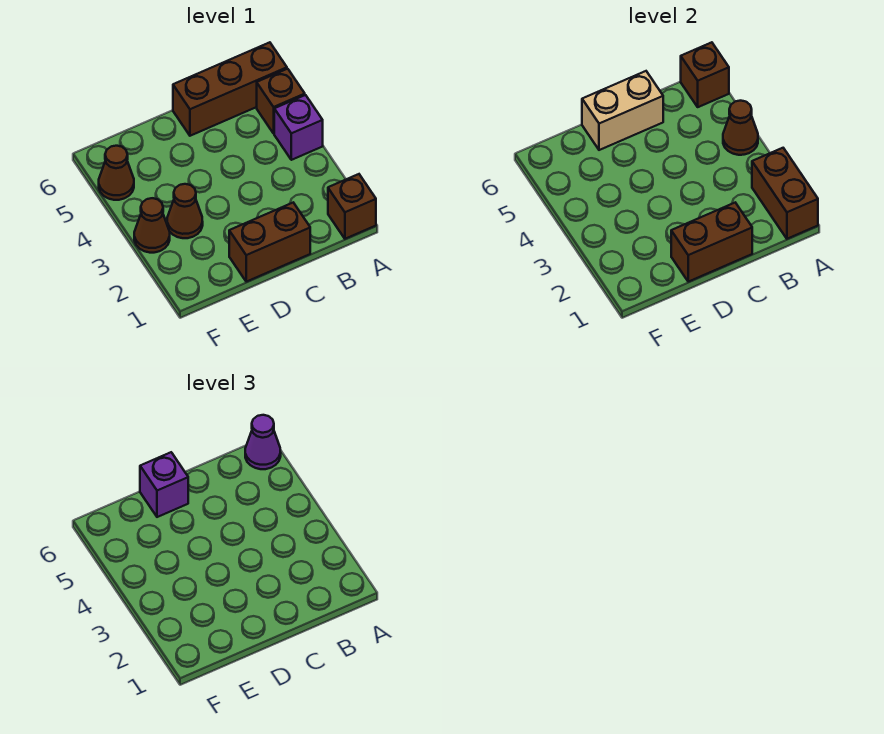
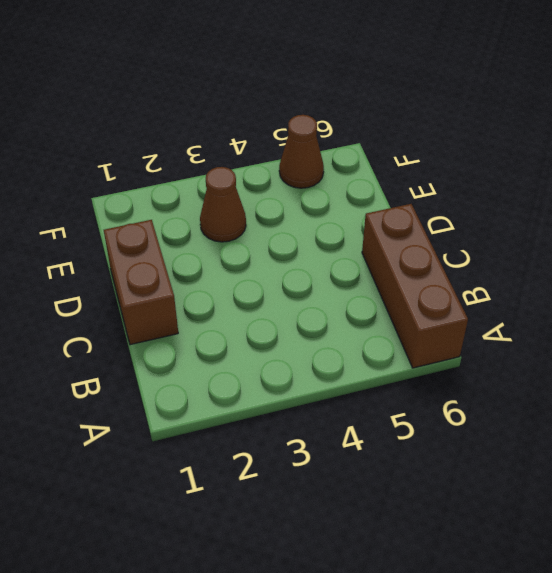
none -> brown 1x1 brick [328,174,376,239]
none -> purple 1x1 brick [274,95,323,160]
none -> brown 1x1 brick [257,69,305,133]

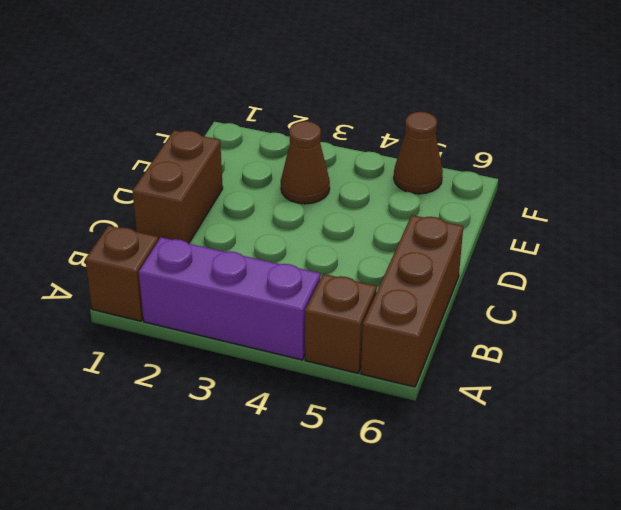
purple 1x3 brick [139,237,320,360] -> purple 1x1 brick [274,95,323,160]
none -> brown 1x1 cone [134,198,170,253]
none -> brown 1x2 brick [752,148,818,239]
none -> brown 1x1 cone [723,101,758,155]

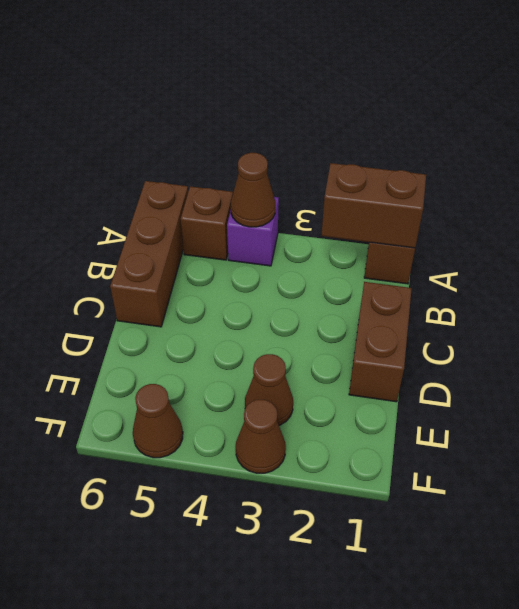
none -> brown 1x1 brick [681,42,729,107]
none -> brown 1x2 brick [671,203,752,282]
none -> tan 1x2 brick [582,71,663,150]

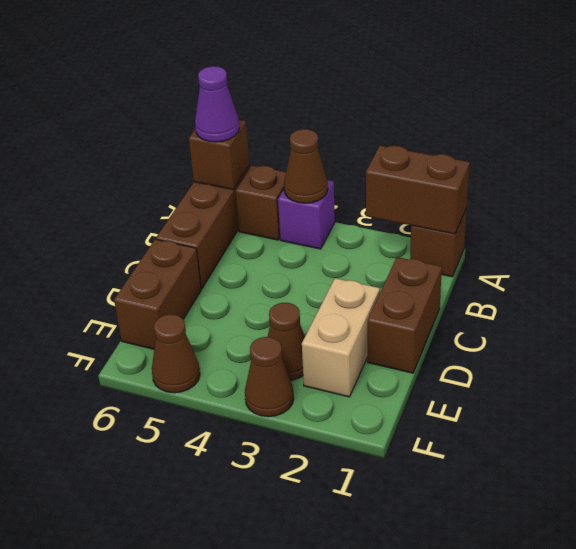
tan 1x2 brick [302,278,380,397] -> tan 1x2 brick moved to [582,71,663,150]
brown 1x2 brick [114,239,201,349] -> brown 1x2 brick moved to [671,203,752,282]
none -> purple 1x1 brick [140,452,188,517]

